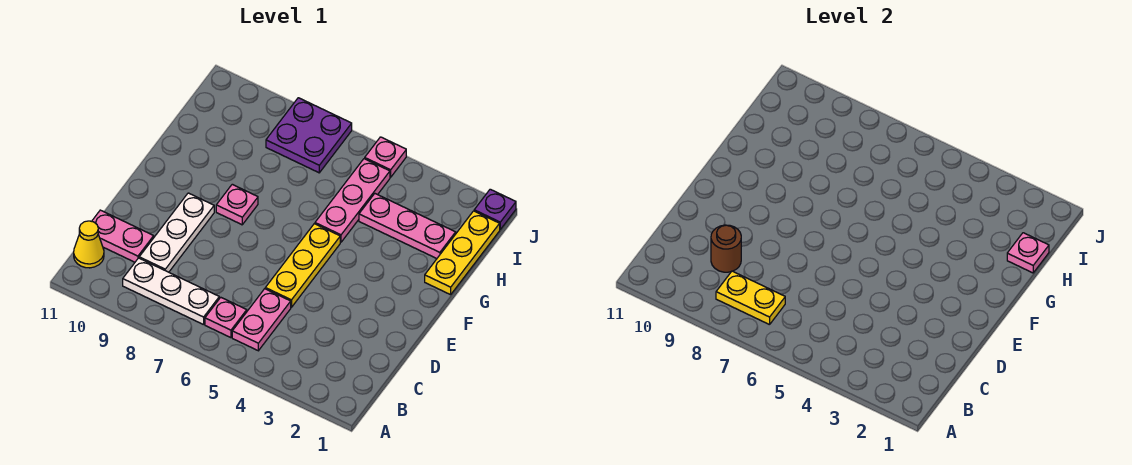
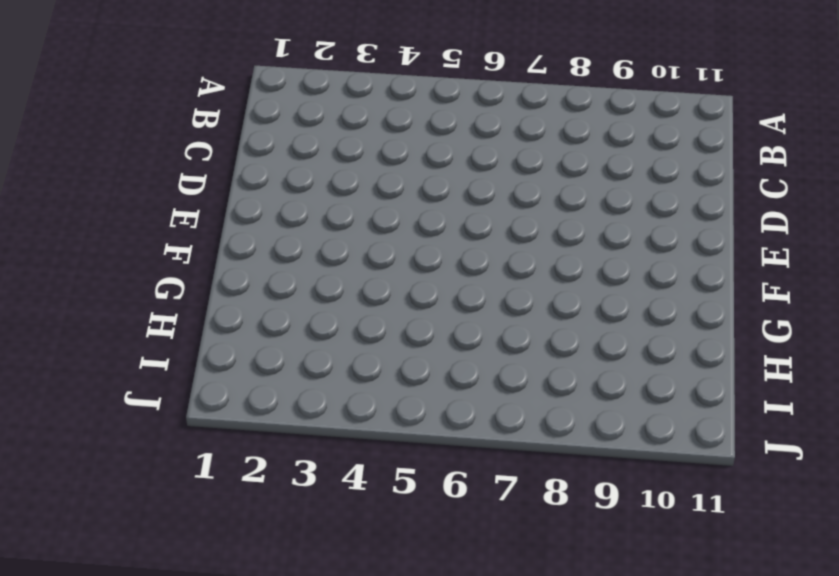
none -> pink 1x2 plate [232,289,291,351]
none -> pink 1x1 plate [205,297,247,338]
none -> white 1x3 plate [123,258,219,325]

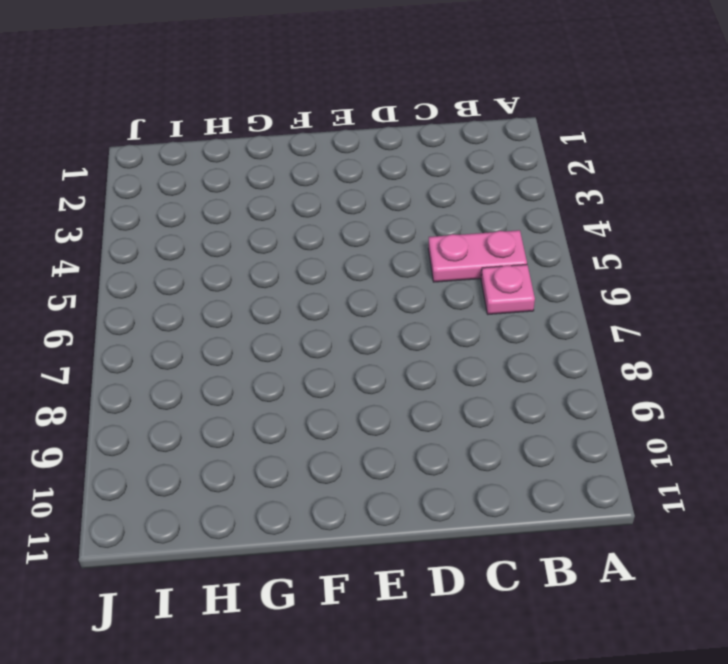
none -> white 1x3 plate [123,258,219,325]
none -> yellow 1x1 cone [74,221,104,268]
none -> white 1x3 plate [139,193,214,272]

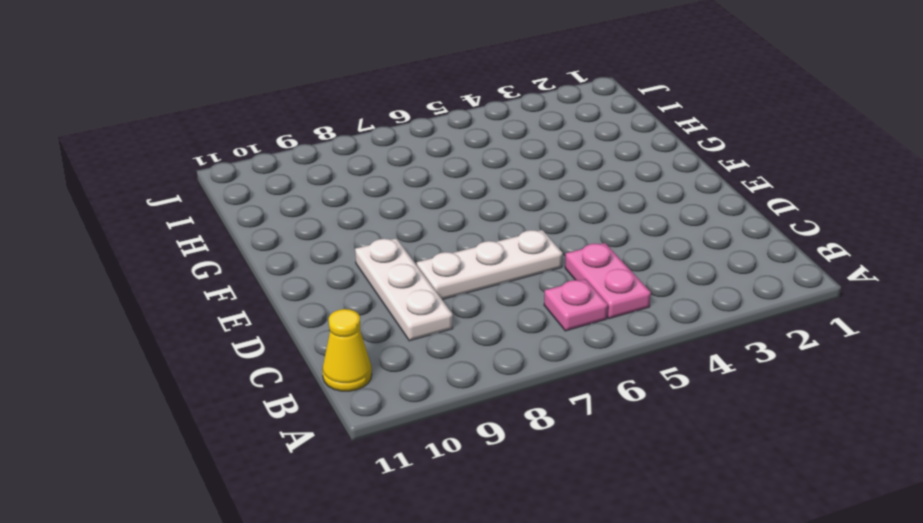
white 1x3 plate [417,230,563,300] -> white 1x3 plate moved to [123,258,219,325]
none -> pink 1x2 plate [92,210,154,262]
none -> yellow 1x3 plate [265,224,340,307]
none -> pink 1x1 plate [216,184,258,225]

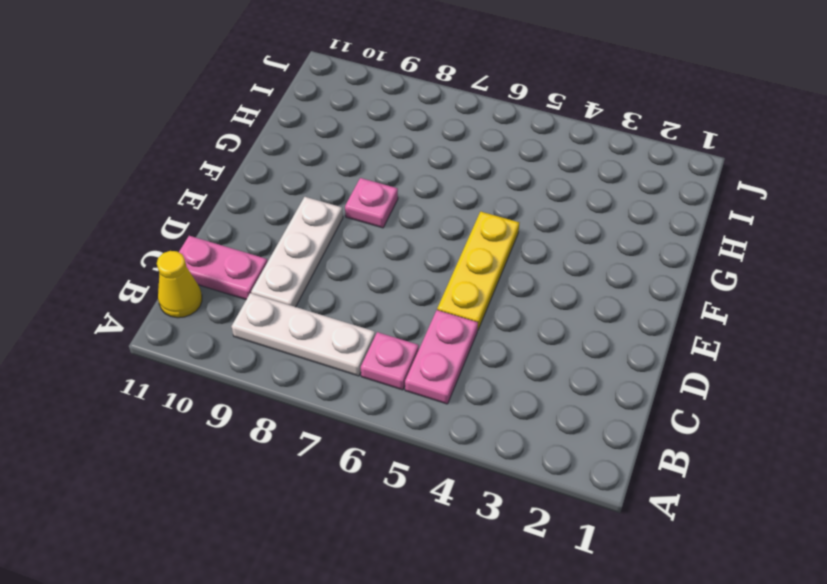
none -> yellow 1x3 plate [425,211,500,295]
none -> pink 1x3 plate [315,159,390,242]
none -> pink 1x3 plate [359,194,456,259]

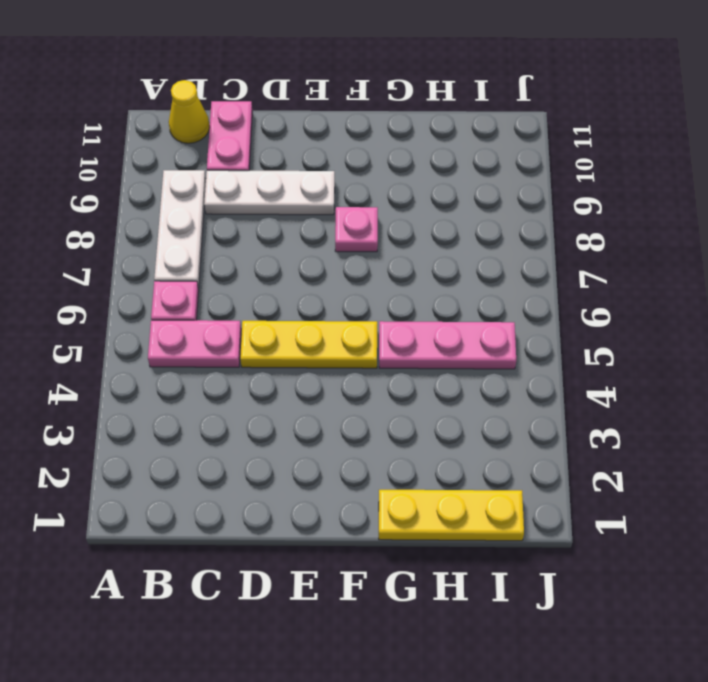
none -> pink 1x3 plate [359,194,456,259]
none -> purple 2x2 plate [266,98,352,173]
none -> purple 1x1 plate [474,189,516,229]

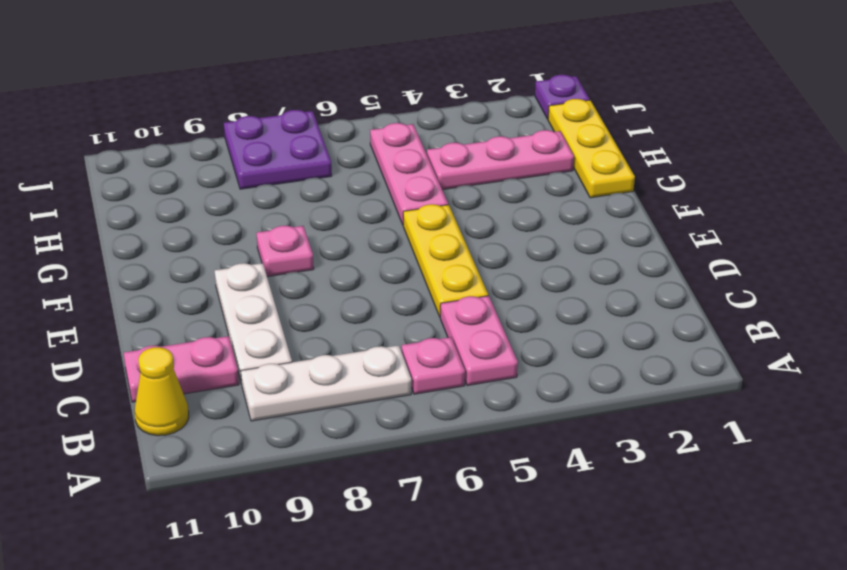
none -> pink 1x1 plate [365,137,406,177]
none -> yellow 1x2 plate [716,271,785,325]
none -> brown 1x1 round brick [711,225,741,272]

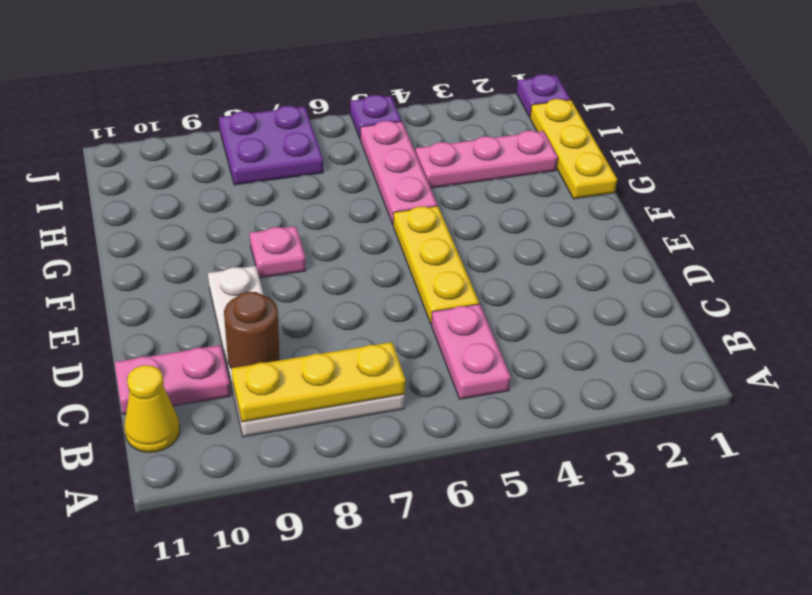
yellow 1x3 plate [232,342,405,422] -> yellow 1x2 plate [716,271,785,325]
purple 1x1 plate [350,95,402,139] -> pink 1x1 plate [365,137,406,177]
none -> pink 1x1 plate [205,297,247,338]
none -> pink 1x1 plate [1007,233,1049,273]

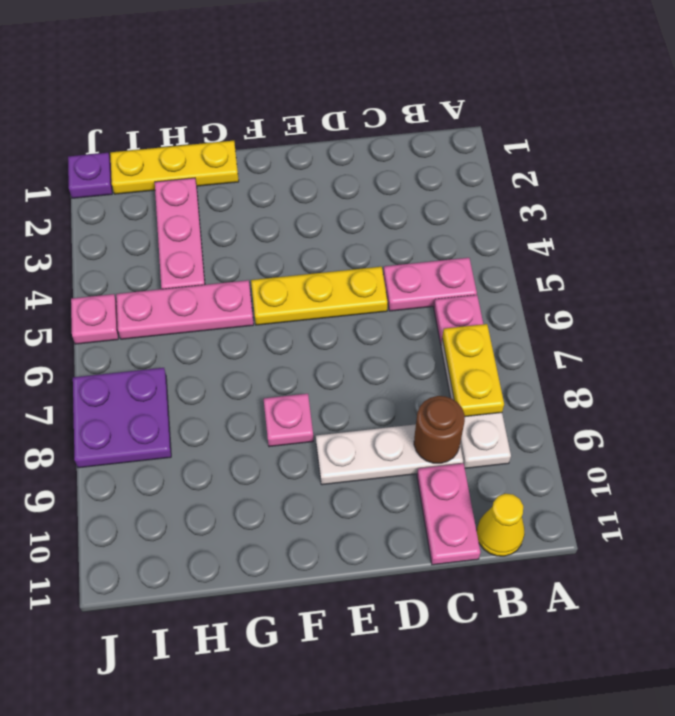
none -> pink 1x1 plate [1007,233,1049,273]

